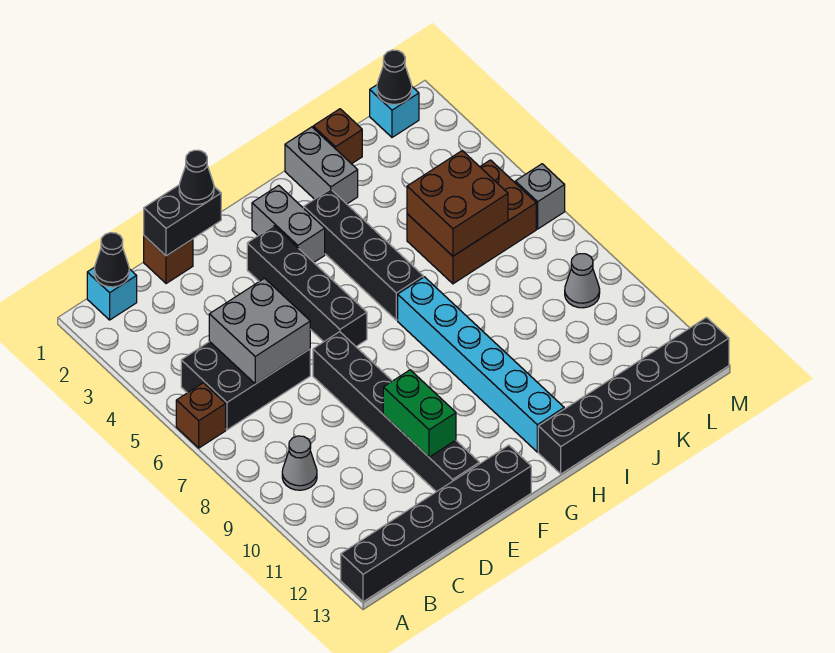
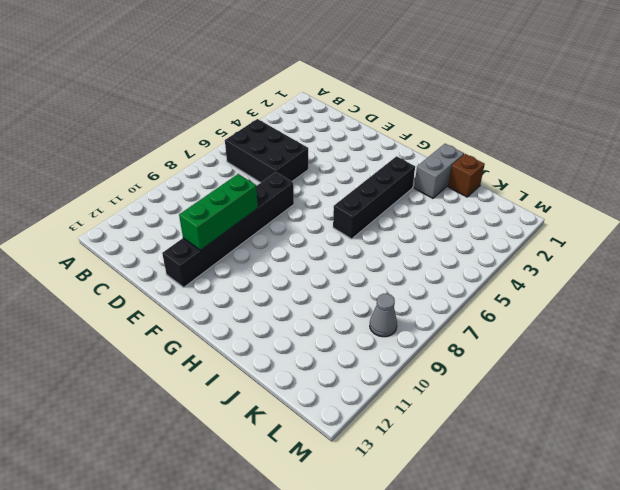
green 1x3 brick [179,174,258,250] -> green 1x2 brick [383,370,456,457]
none -> brown 1x1 brick [176,383,226,448]
none -> black 1x6 brick [341,445,531,602]
none -> cyan 1x1 brick [87,267,137,320]

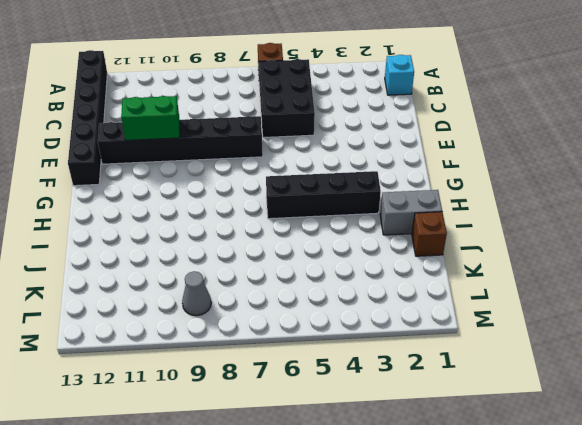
none -> grey 1x1 cone [282,436,317,490]
none -> brown 1x1 brick [144,236,193,284]
none -> black 1x4 brick [247,226,367,346]

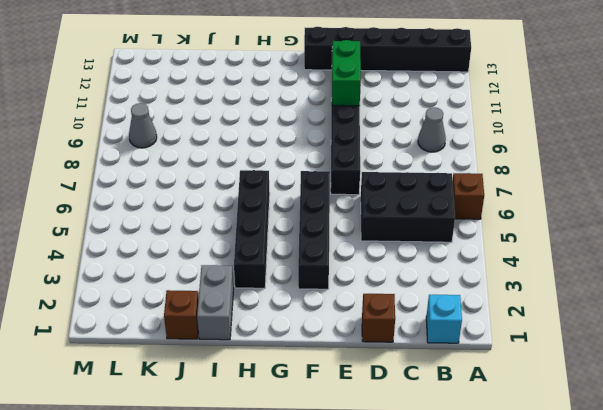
none -> grey 1x2 brick [252,185,325,262]
none -> cyan 1x6 brick [398,277,564,452]
none -> black 1x6 brick [538,318,729,474]

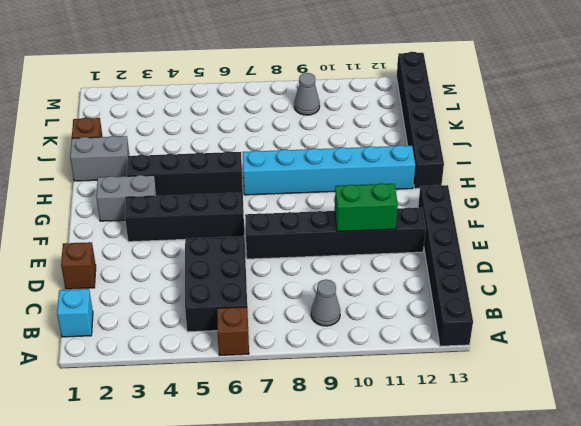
none -> brown 2x3 brick [407,160,536,284]
none -> cyan 1x1 brick [370,85,419,137]
none -> grey 1x1 brick [515,164,565,229]

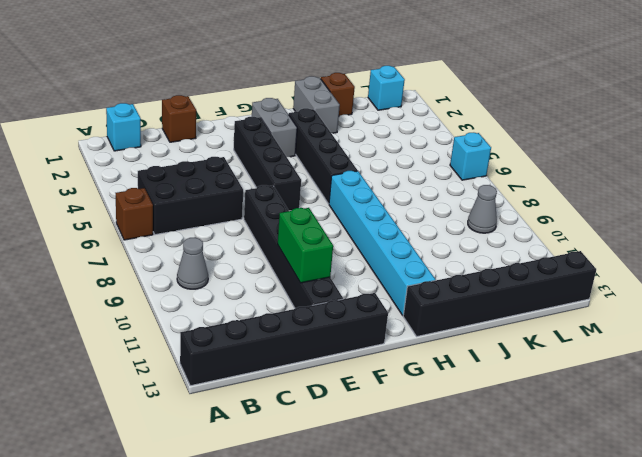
cyan 1x1 brick [450,133,491,180] -> grey 1x1 brick [515,164,565,229]
none -> brown 2x3 brick [407,160,536,284]
none -> black 1x1 cone [94,233,129,287]
none -> grey 2x2 brick [209,278,310,384]

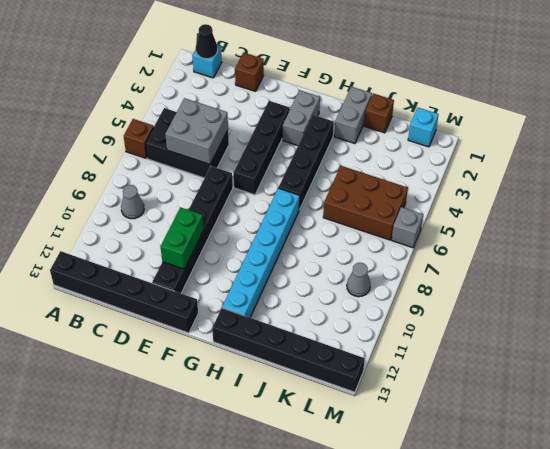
none -> black 1x2 brick [144,185,221,256]
none -> brown 2x2 brick [407,151,508,256]
none -> black 1x1 cone [377,50,412,104]

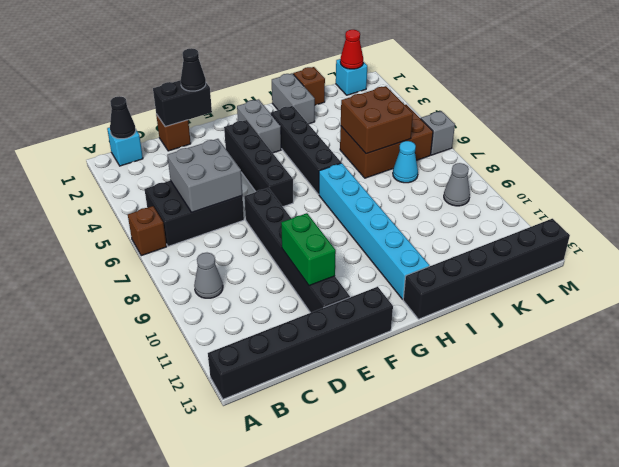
cyan 1x1 cone [393,141,418,183] -> none
red 1x1 cone [340,30,363,69] -> black 1x1 cone [377,50,412,104]

